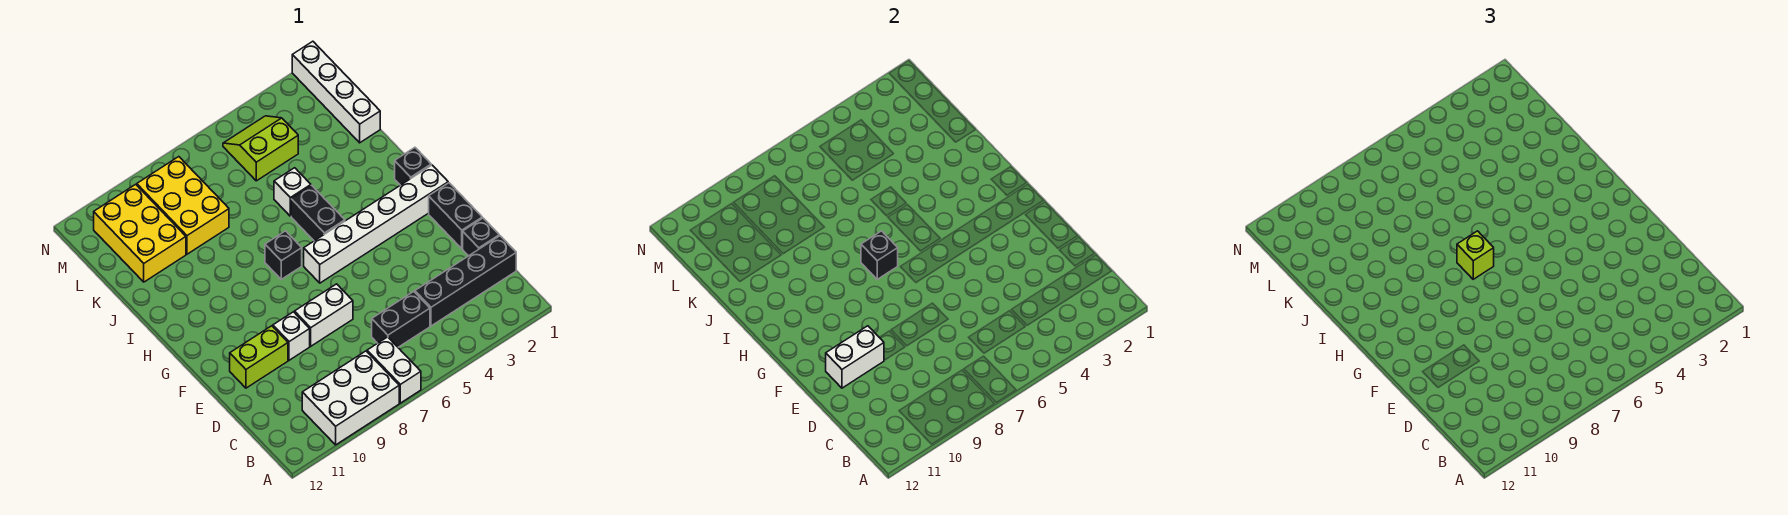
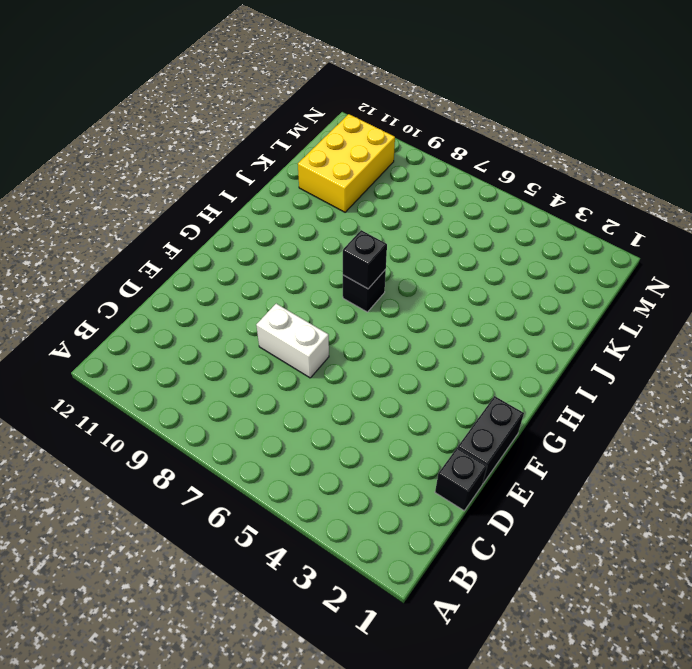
none -> white 1x2 brick [367,337,421,403]
none -> white 2x3 brick [302,351,399,445]
none -> black 1x4 brick [415,236,516,326]

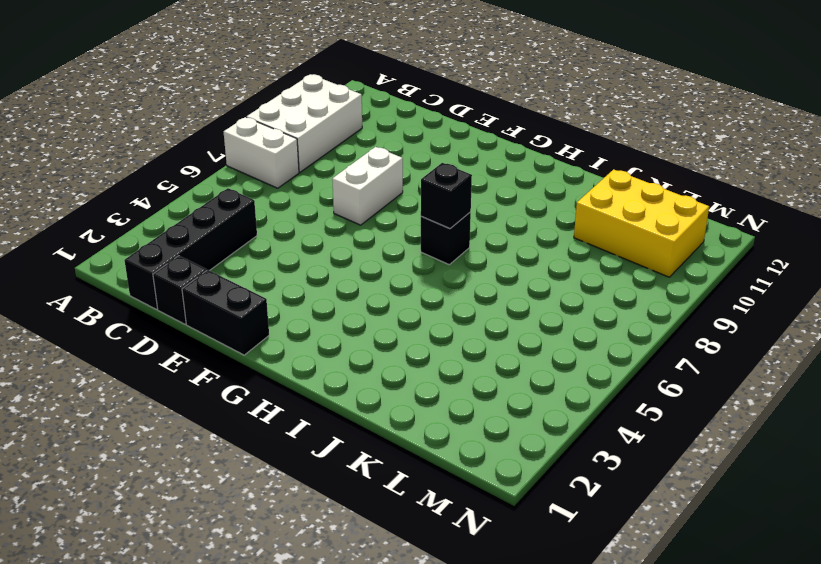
none -> black 1x2 brick [372,292,430,347]
none -> white 1x1 brick [273,312,310,360]
none -> lime 1x2 brick [230,326,288,388]

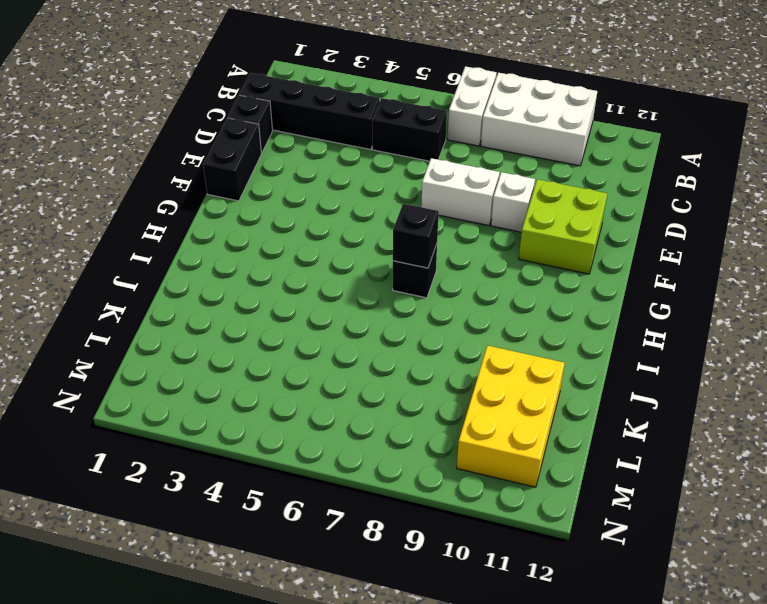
lime 2x2 brick [519,179,607,274] -> lime 1x2 brick [230,326,288,388]
none -> white 1x6 brick [304,165,448,283]
none -> black 1x1 brick [395,148,431,185]
none -> black 1x2 brick [291,185,345,241]

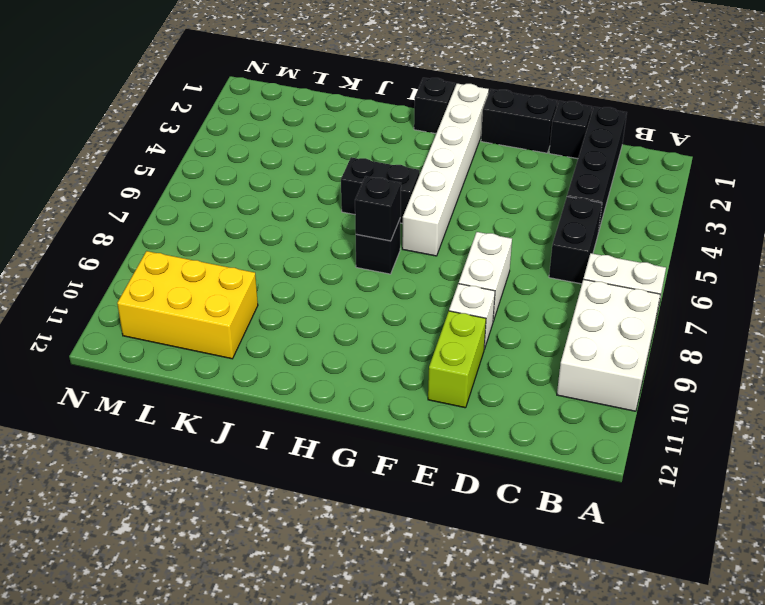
none -> white 1x1 brick [274,168,311,216]
none -> white 1x4 brick [292,41,380,143]
none -> yellow 2x3 brick [137,157,229,254]

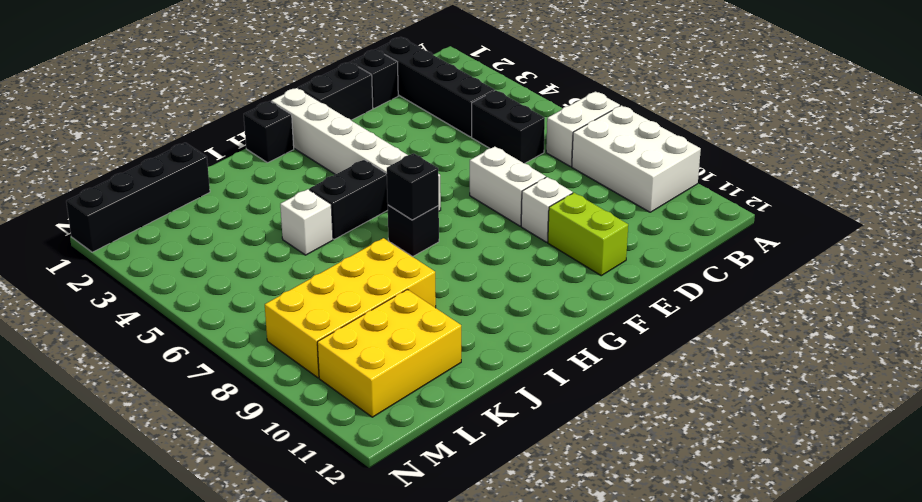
yellow 2x4 brick [265,238,436,378] -> yellow 2x3 brick [137,157,229,254]
black 1x4 brick [66,143,210,252] -> white 1x4 brick [292,41,380,143]
none -> lime 2x2 slope [223,116,298,181]
none -> white 1x2 brick [826,326,884,388]
none -> lime 1x1 brick [1457,231,1494,279]

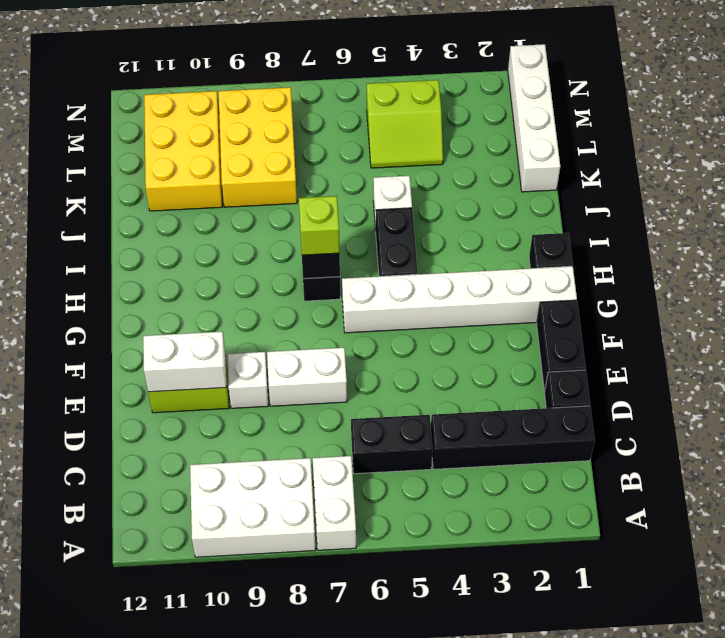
lime 2x2 slope [367,80,443,168] -> lime 2x2 slope turned to [223,116,298,181]

